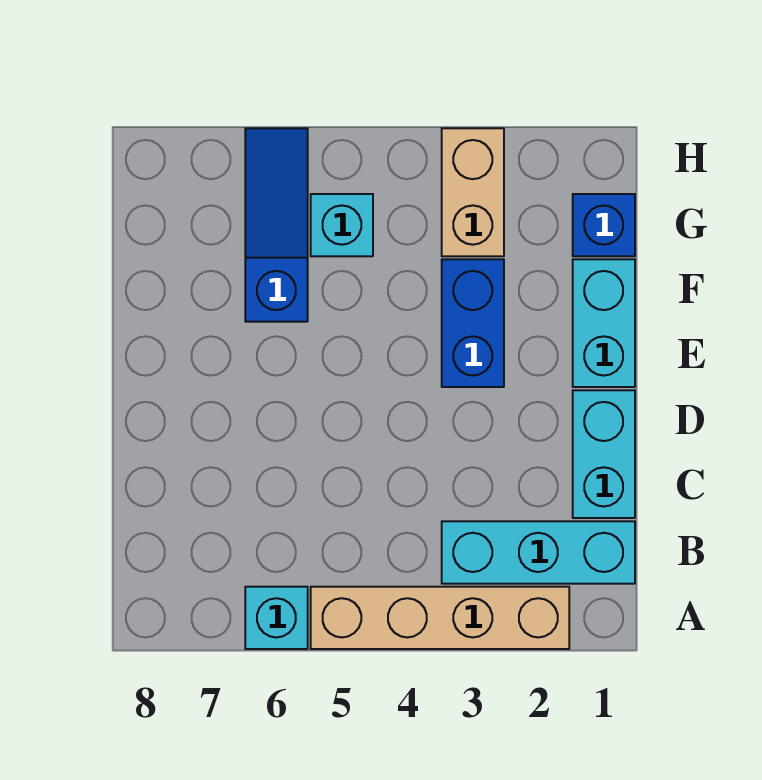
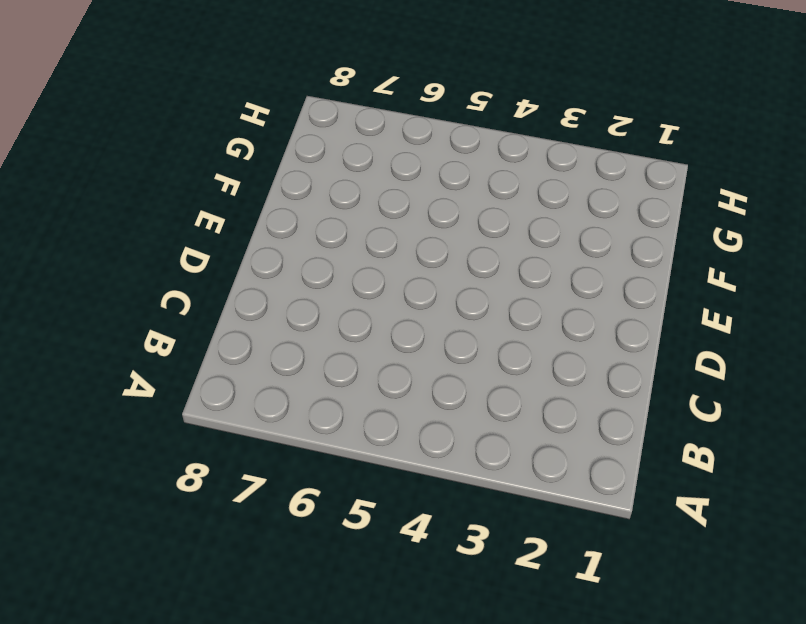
none -> tan 1x4 brick [311,587,569,649]
none -> cyan 1x1 brick [245,587,308,649]

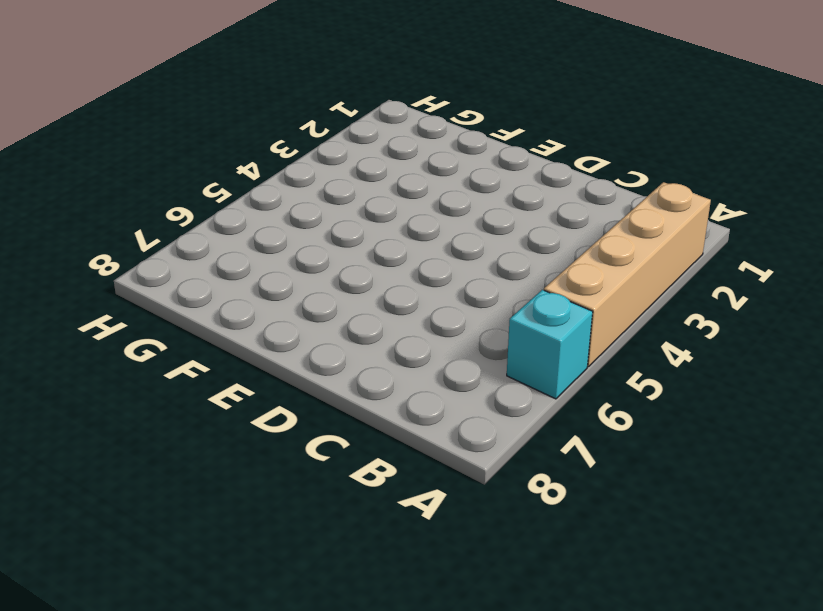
none -> cyan 1x3 brick [442,521,635,584]
none -> cyan 1x2 brick [573,390,635,518]

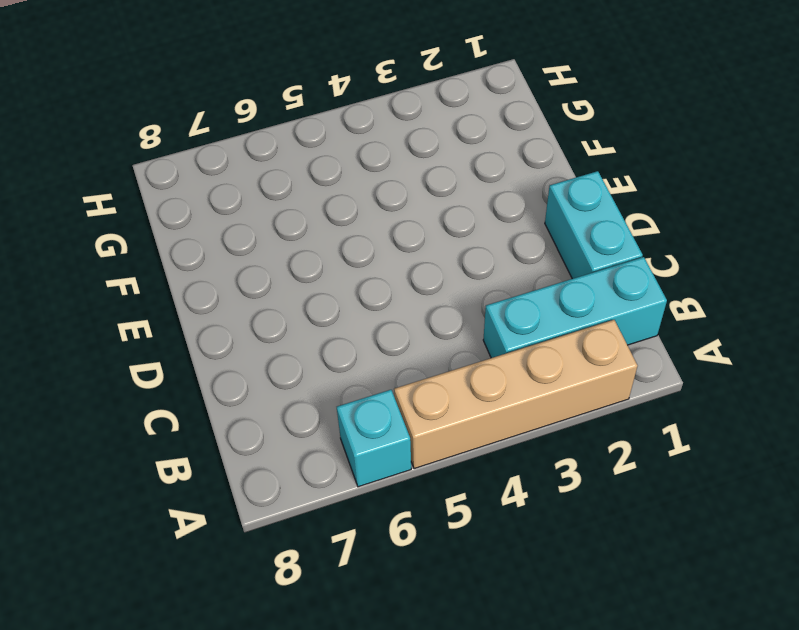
none -> cyan 1x2 brick [573,259,635,387]
none -> blue 1x2 brick [442,259,504,387]

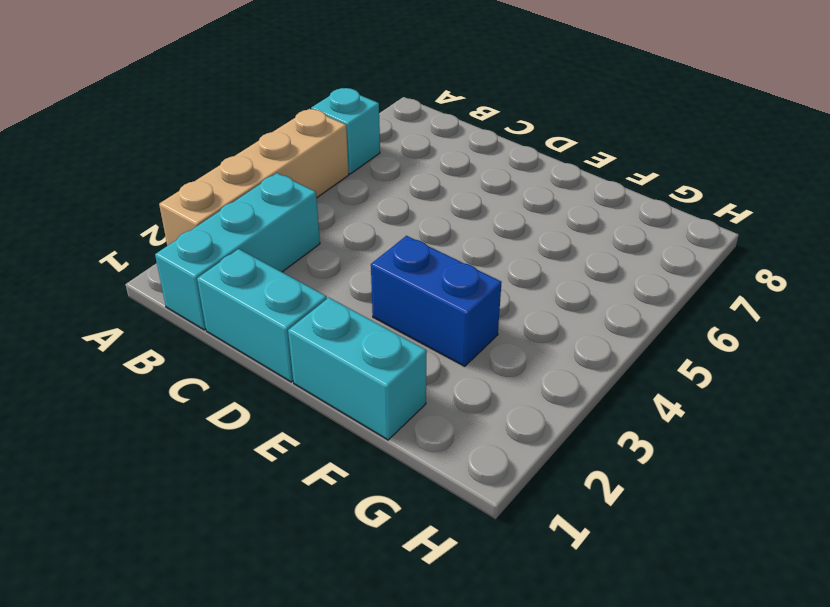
none -> blue 1x3 slope [245,128,308,322]
none -> blue 1x1 brick [573,194,635,256]

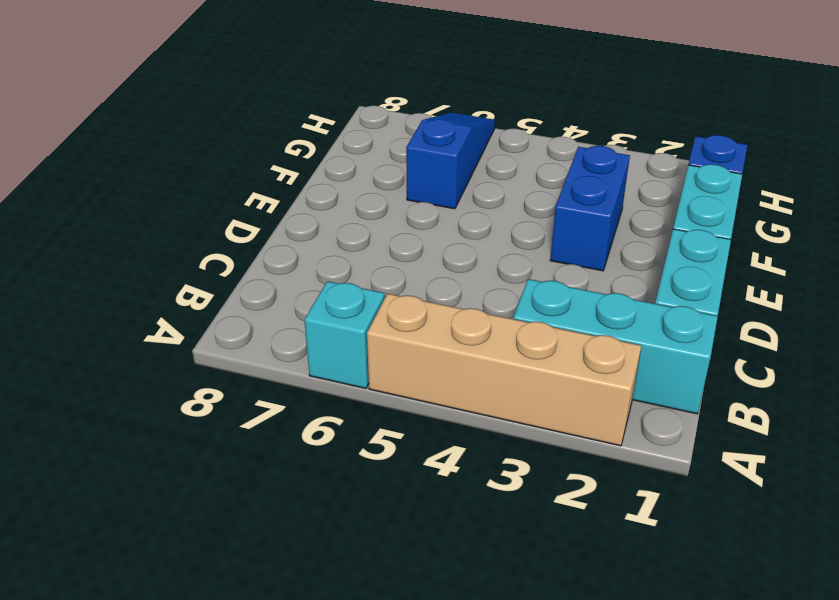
none -> tan 1x2 brick [442,128,504,256]
none -> cyan 1x1 brick [311,194,373,256]

